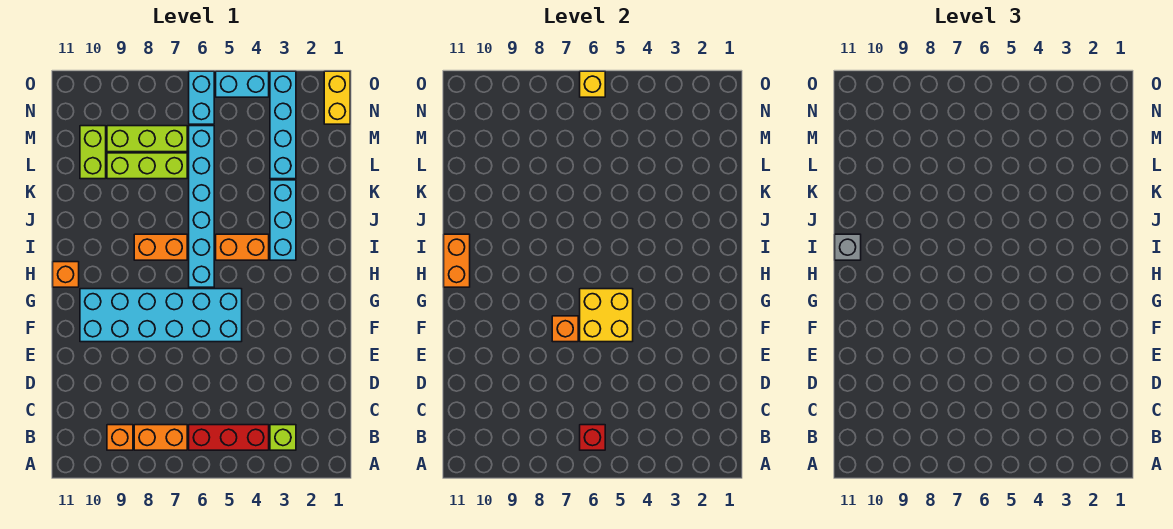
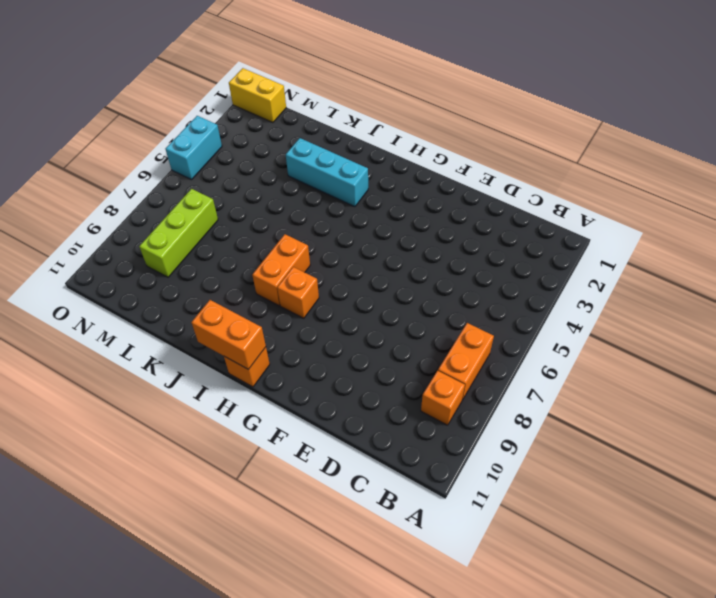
orange 1x1 brick [277,267,319,318] -> orange 1x1 brick moved to [552,316,578,342]
none -> lime 1x1 brick [270,425,296,450]
none -> red 1x3 brick [189,425,269,450]
none -> cyan 2x6 brick [80,289,242,342]

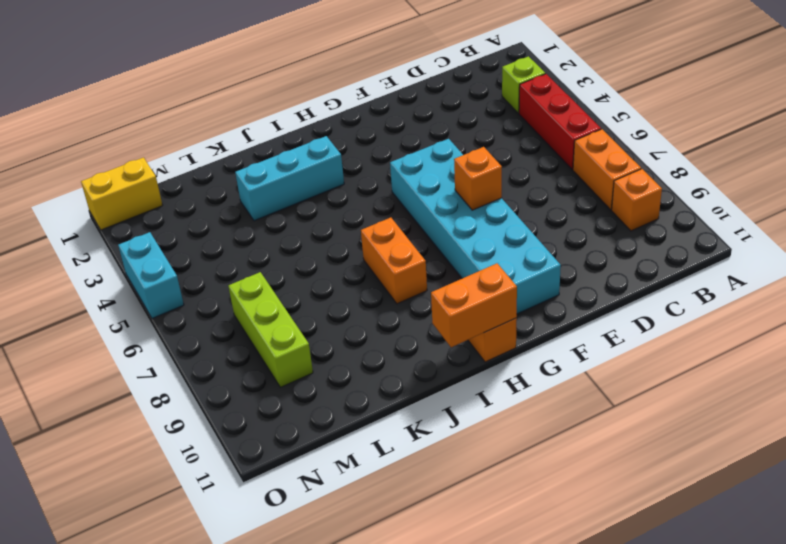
none -> cyan 1x6 brick [189,126,214,287]
none -> orange 1x2 brick [216,234,269,260]
none -> cyan 1x4 brick [270,71,296,179]

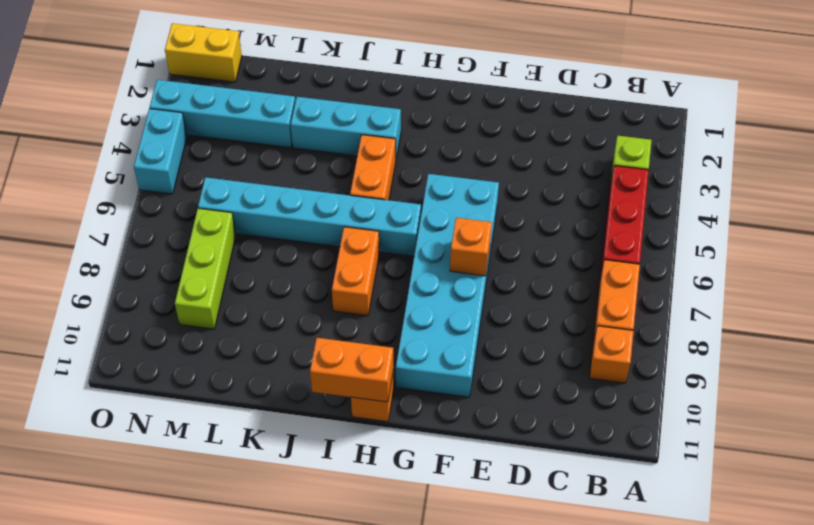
none -> lime 1x3 brick [107,153,187,179]
none -> lime 1x2 brick [80,126,106,179]
none -> cyan 1x2 brick [189,71,214,124]

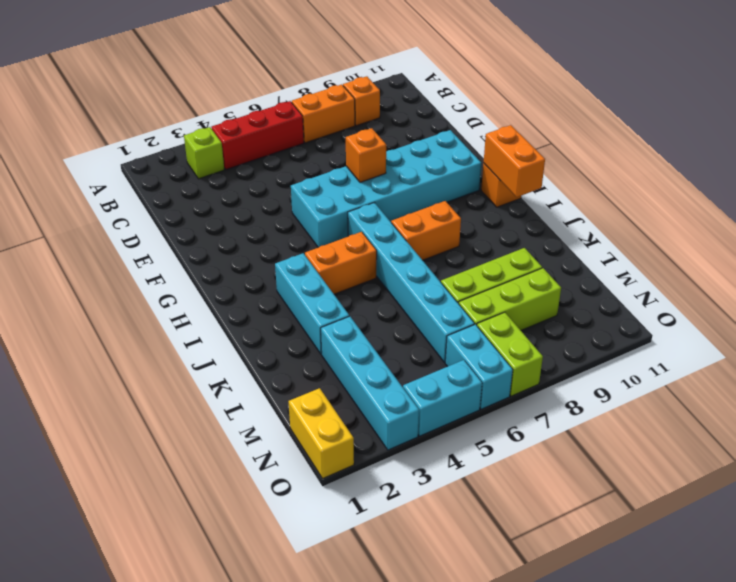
lime 1x2 brick [477,312,543,396] -> lime 1x2 brick moved to [80,126,106,179]
none -> red 1x1 brick [580,425,605,450]
none -> yellow 2x2 brick [580,289,633,342]
none -> yellow 1x1 brick [580,71,605,97]

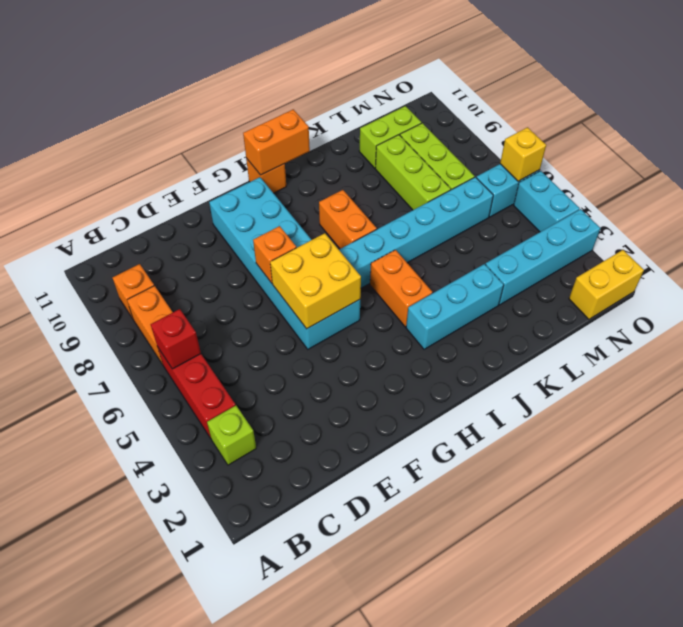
none -> grey 1x1 brick [835,234,861,260]

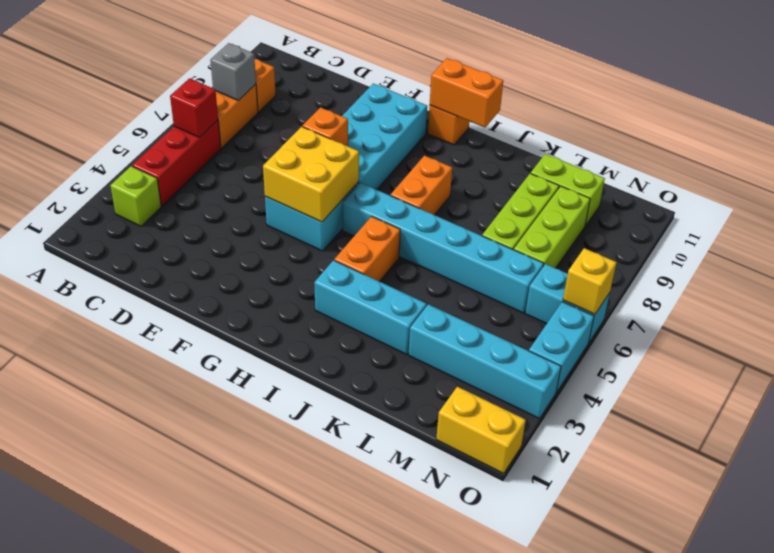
grey 1x1 brick [210,43,256,101] -> grey 1x1 brick moved to [835,234,861,260]

